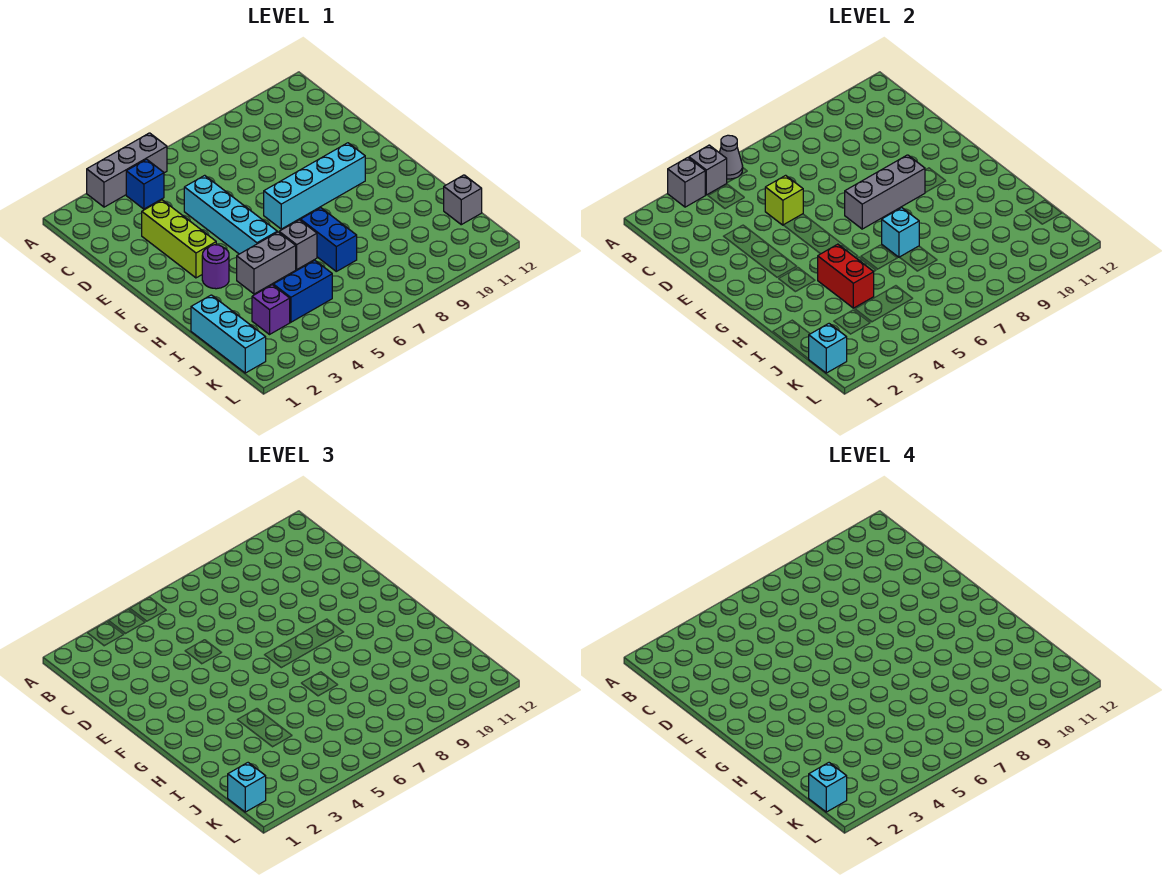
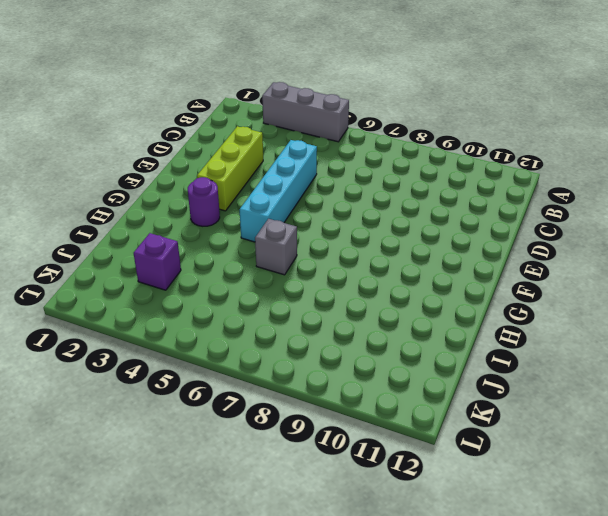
none -> blue 1x1 brick [126,159,164,209]
none -> cyan 1x4 brick [264,143,365,229]
none -> grey 1x2 brick [237,232,296,294]

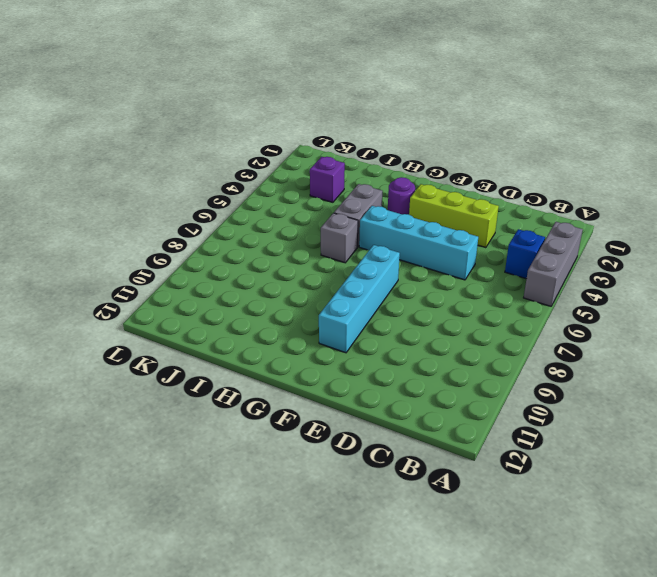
none -> blue 1x2 brick [301,208,357,271]
none -> cyan 1x3 brick [191,295,266,373]
none -> blue 1x2 brick [273,260,332,322]

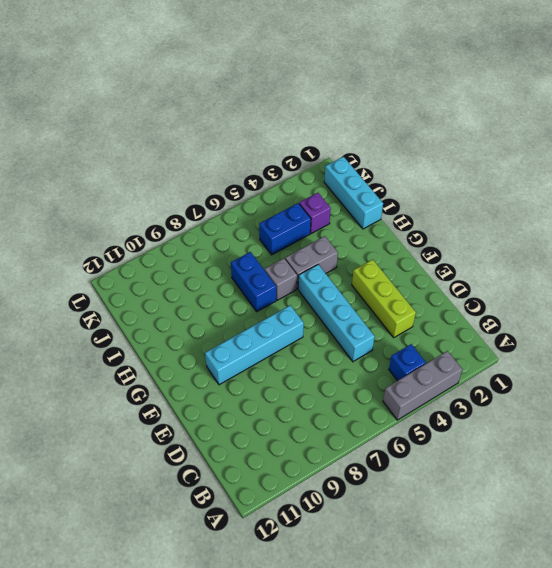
none -> purple 1x1 round brick [202,245,229,289]
none -> grey 1x1 brick [444,175,482,225]
none -> grey 1x1 brick [668,158,705,207]

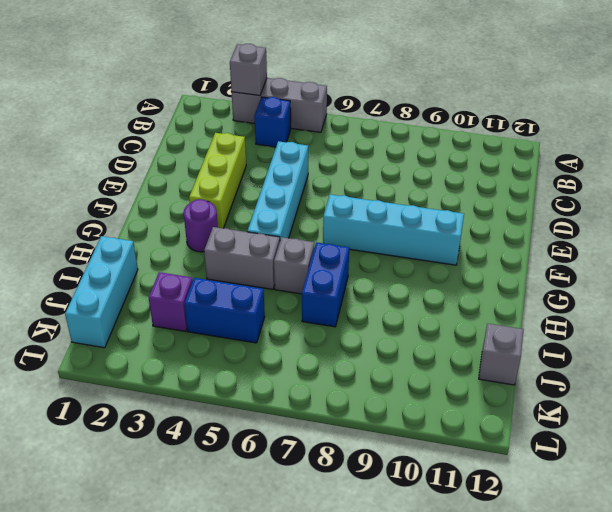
none -> grey 1x1 brick [689,145,727,195]
none -> grey 1x1 cone [719,135,743,179]
none -> lime 1x1 brick [765,175,803,225]

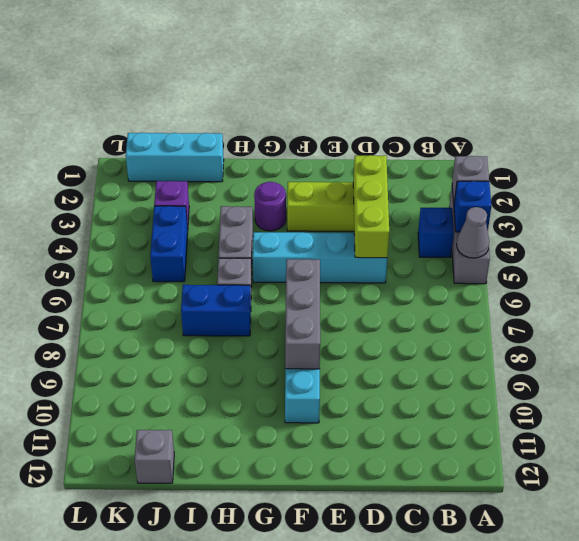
blue 1x1 brick [454,181,491,232] -> grey 1x1 brick [689,145,727,195]
lime 1x3 brick [353,155,389,258] -> lime 1x1 brick [765,175,803,225]
none -> red 1x2 brick [818,244,874,308]
none -> cyan 1x1 brick [882,208,919,257]
none -> cyan 1x1 brick [809,324,847,373]

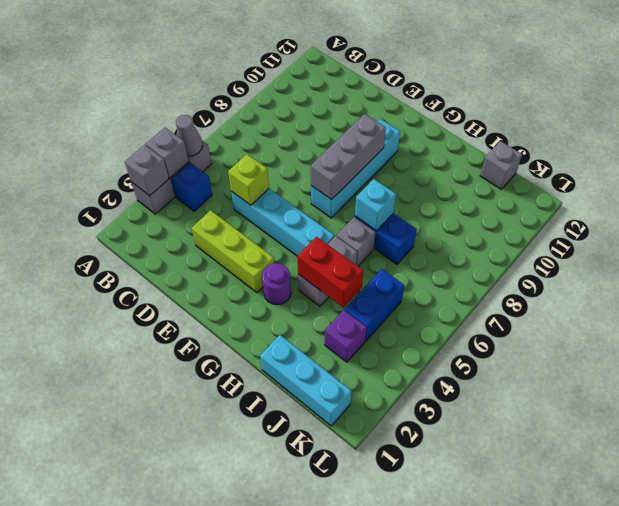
none -> cyan 1x1 brick [809,324,847,373]
none -> cyan 1x1 brick [228,763,266,812]
none -> cyan 1x1 brick [809,763,847,812]

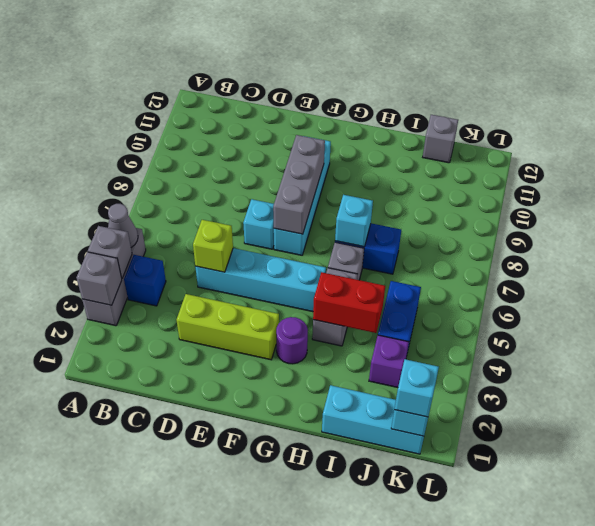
cyan 1x1 brick [243,199,274,249] -> cyan 1x1 brick moved to [809,763,847,812]

